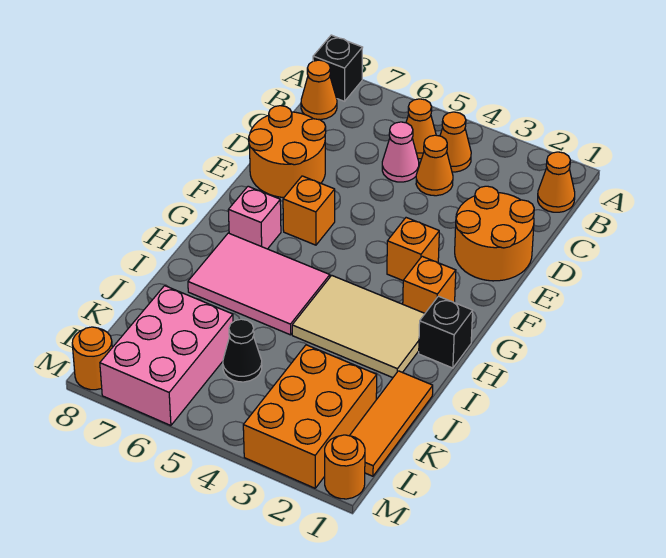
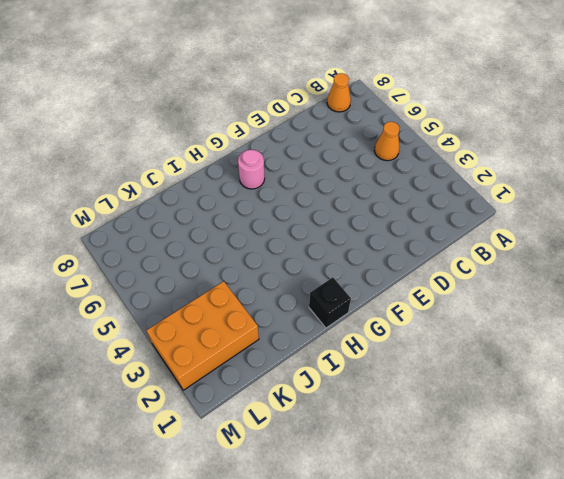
pink 1x1 round brick [238,150,265,189] -> pink 1x1 brick [228,186,281,249]
none -> black 1x1 brick [313,35,363,101]
none -> orange 1x1 cone [538,152,575,212]
none -> orange 1x1 cone [440,112,471,172]

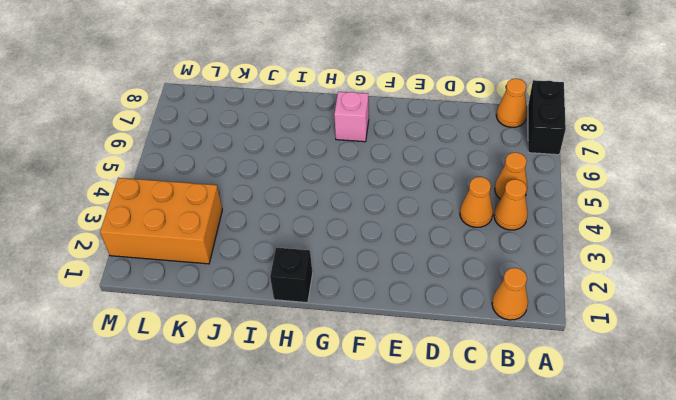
black 1x2 brick [528,80,566,155] -> black 1x1 brick [313,35,363,101]
none -> pink 1x1 cone [382,122,419,182]
none -> orange 2x2 round brick [455,186,534,281]
none -> orange 2x2 round brick [249,106,326,197]

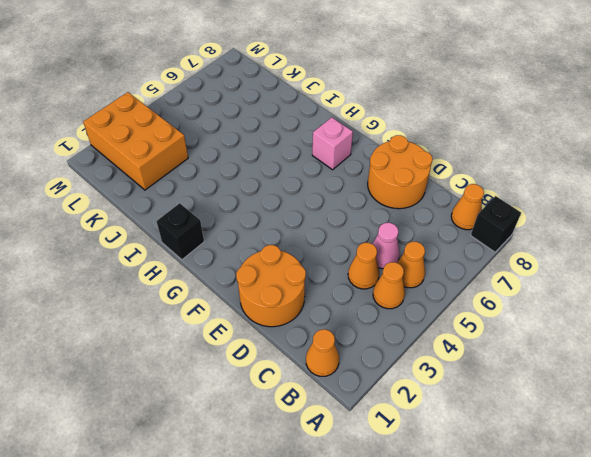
none -> orange 1x1 brick [387,218,439,280]
none -> orange 1x1 brick [283,176,335,245]
none -> orange 1x1 brick [403,256,456,313]

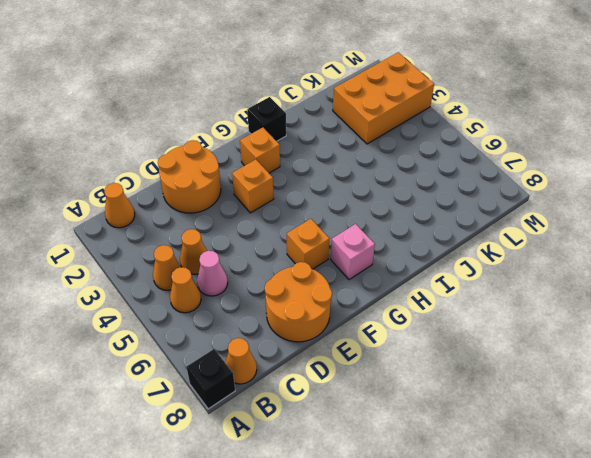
none -> tan 2x3 tile [292,275,425,378]
none -> pink 2x3 tile [188,233,330,335]
none -> orange 1x3 tile [350,371,433,476]

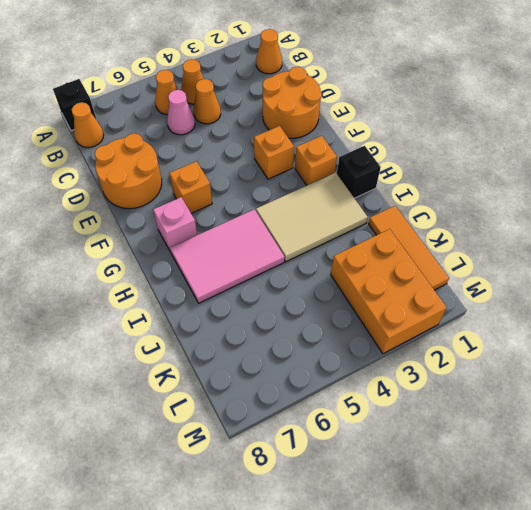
none -> black 1x1 cone [223,319,262,382]
none -> pink 2x3 brick [100,286,233,426]
none -> orange 1x1 round brick [325,435,365,499]

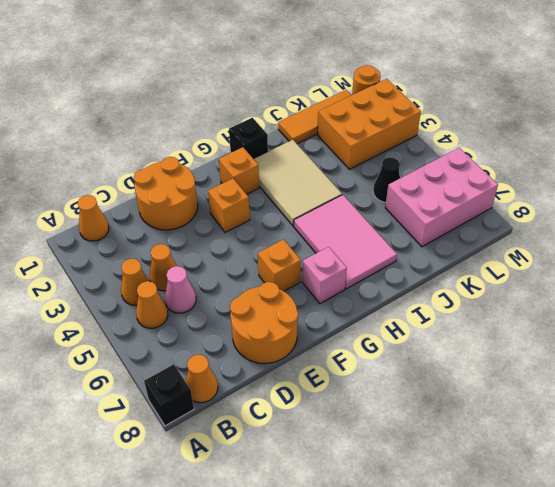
none -> orange 1x1 round brick [72,327,112,390]

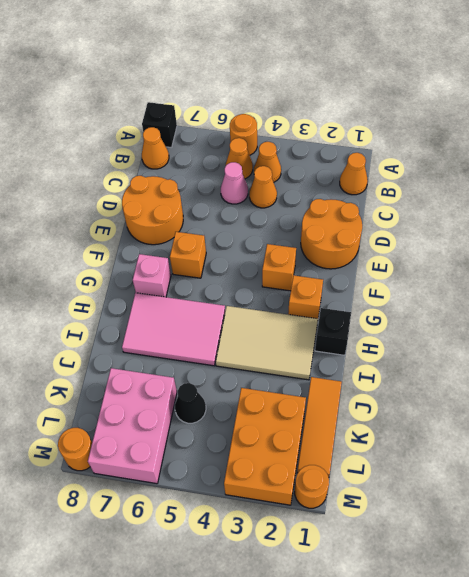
orange 1x1 round brick [230,114,257,155] -> none

